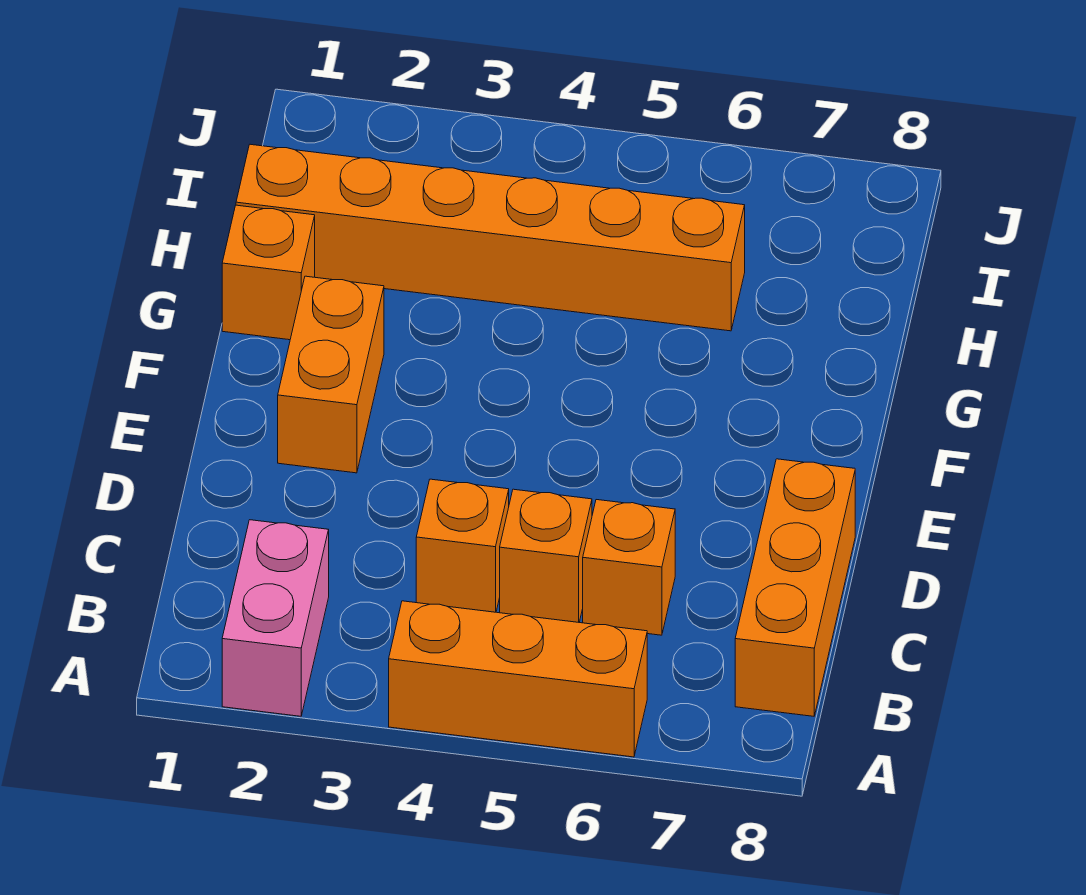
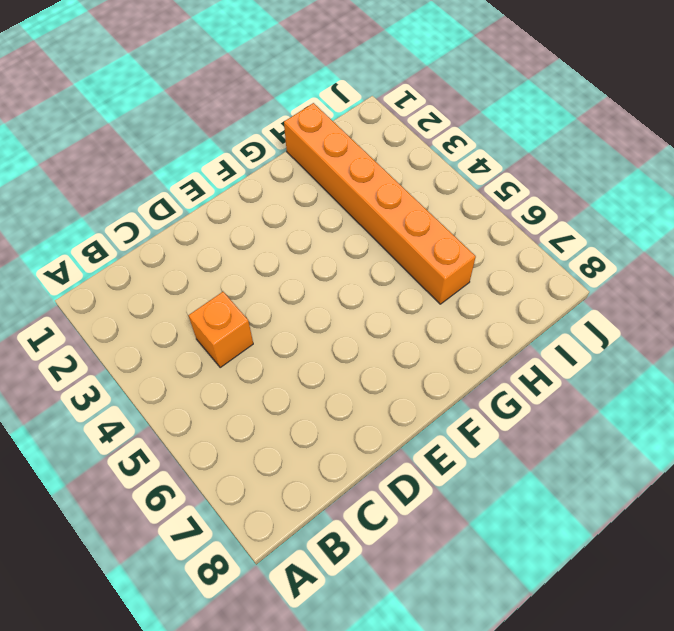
none -> pink 1x2 brick [222,520,329,716]
none -> orange 1x3 brick [389,601,647,757]

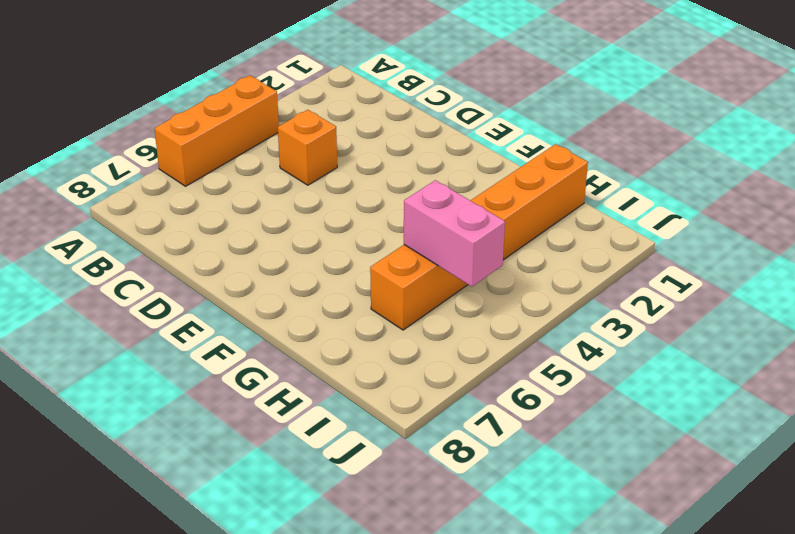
pink 1x2 brick [404,180,505,287] -> pink 1x2 brick moved to [222,520,329,716]
none -> orange 1x3 brick [735,459,855,716]
none -> orange 1x1 brick [500,489,592,622]

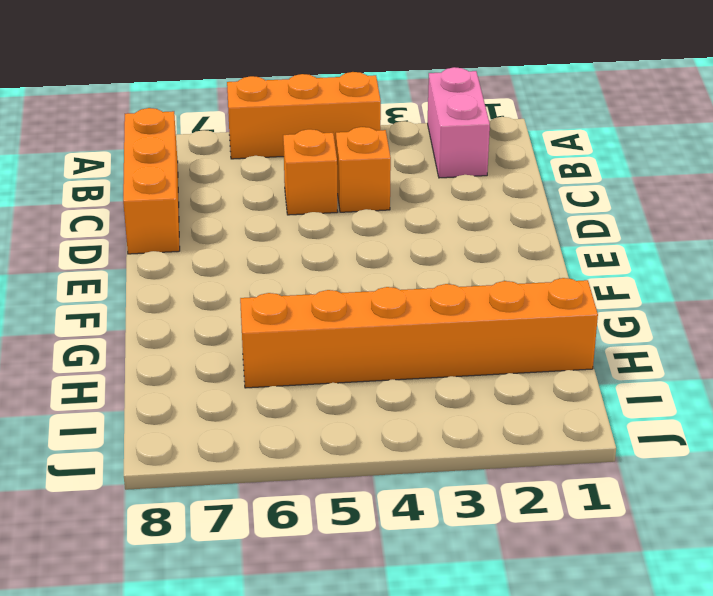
none -> orange 1x1 brick [583,500,675,635]
none -> orange 1x2 brick [278,276,384,473]

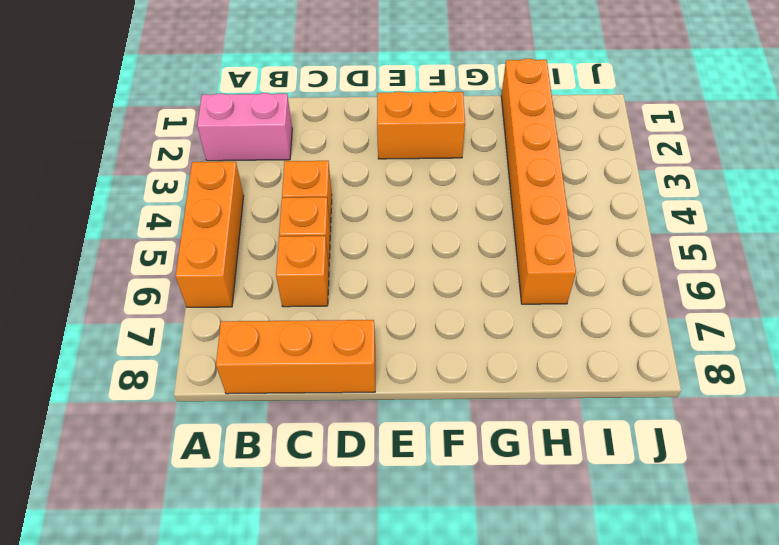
none -> orange 1x1 brick [222,205,315,340]

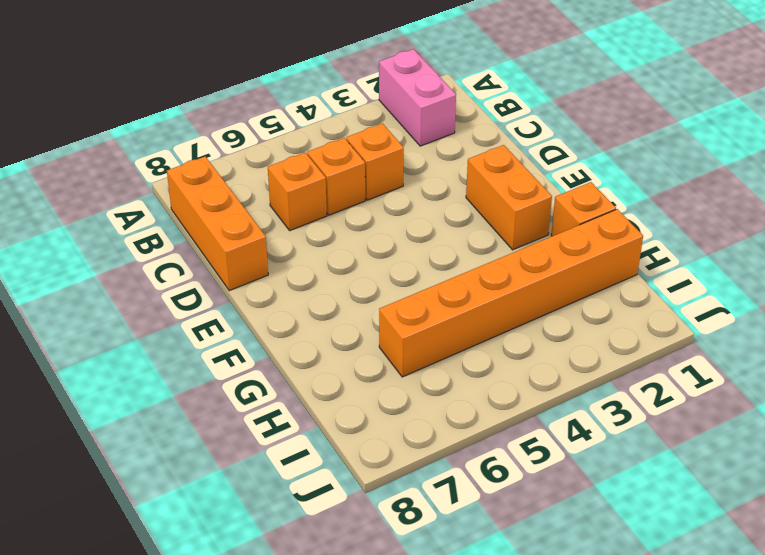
none -> orange 1x3 brick [389,601,647,757]

